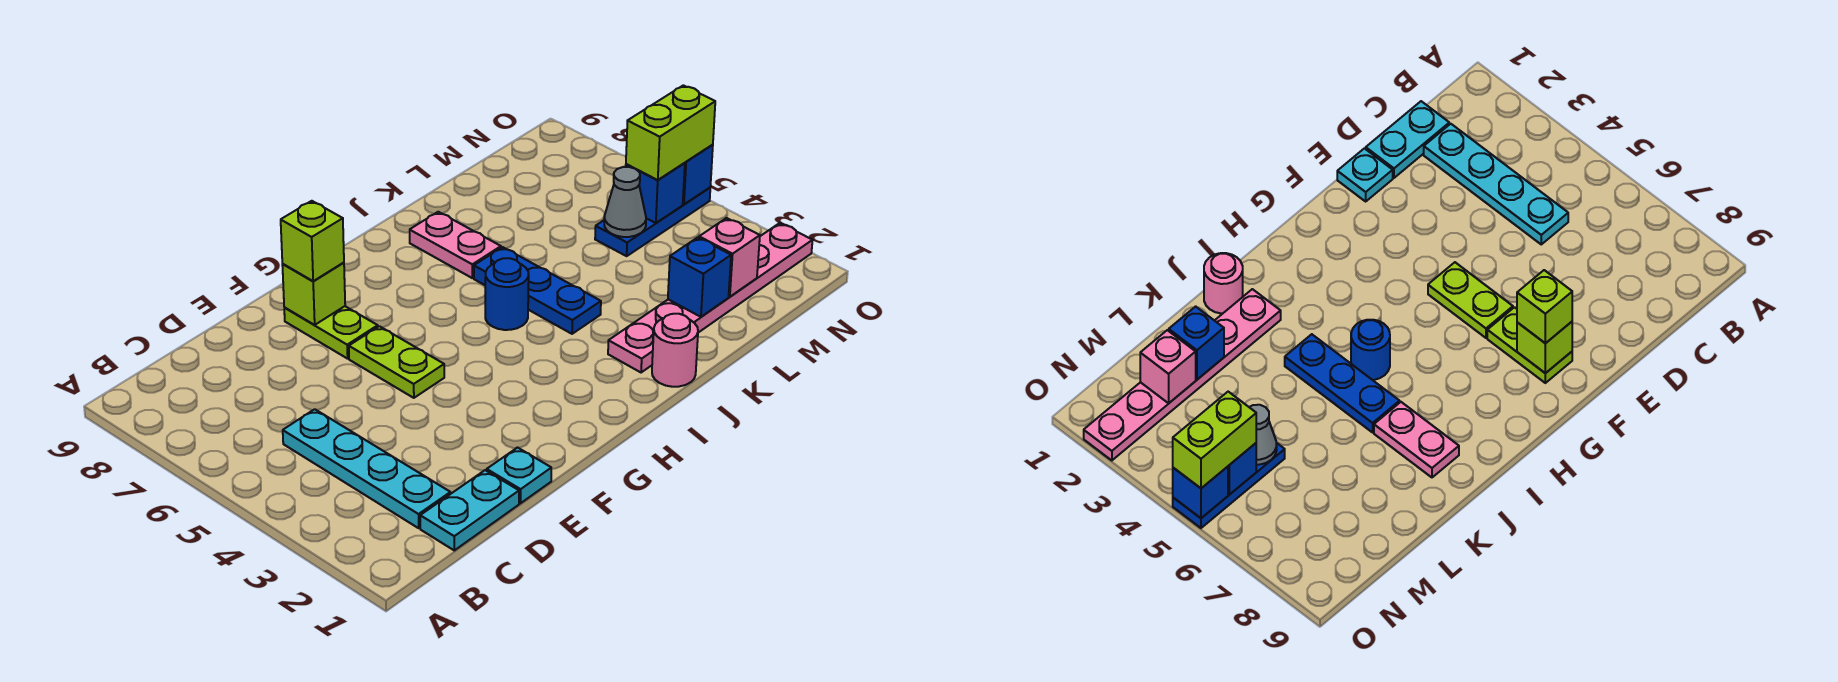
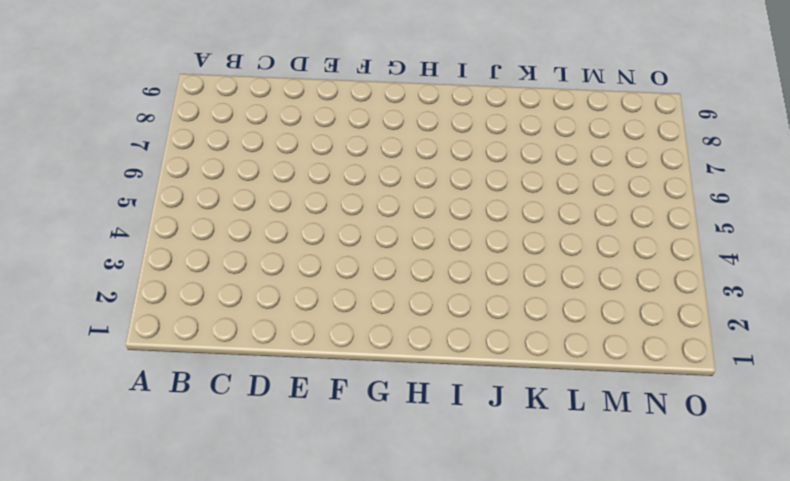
none -> cyan 1x2 plate [420,470,519,550]
none -> cyan 1x4 plate [283,409,450,528]
none -> cyan 1x1 plate [487,448,551,503]

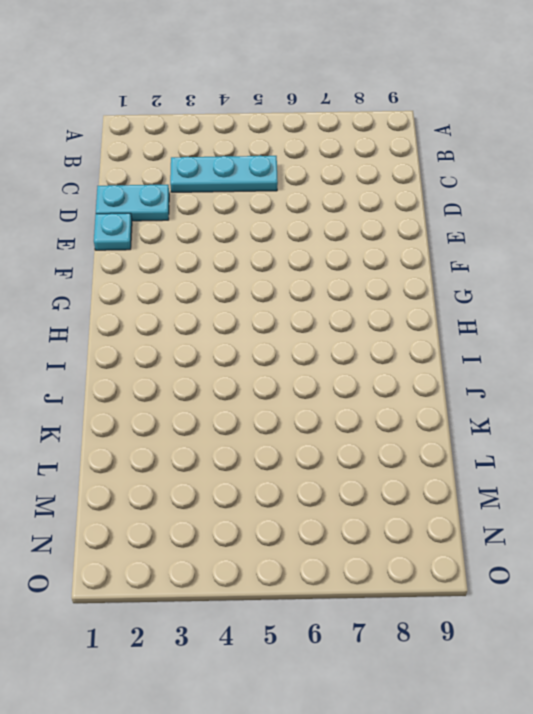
cyan 1x3 plate [170,156,278,192] -> cyan 1x4 plate [283,409,450,528]
cyan 1x2 plate [96,185,169,221] -> cyan 1x2 plate turned to [420,470,519,550]
none -> lime 1x2 plate [349,326,444,398]
none -> lime 1x2 plate [284,306,378,359]
none -> blue 1x1 round brick [485,258,529,330]

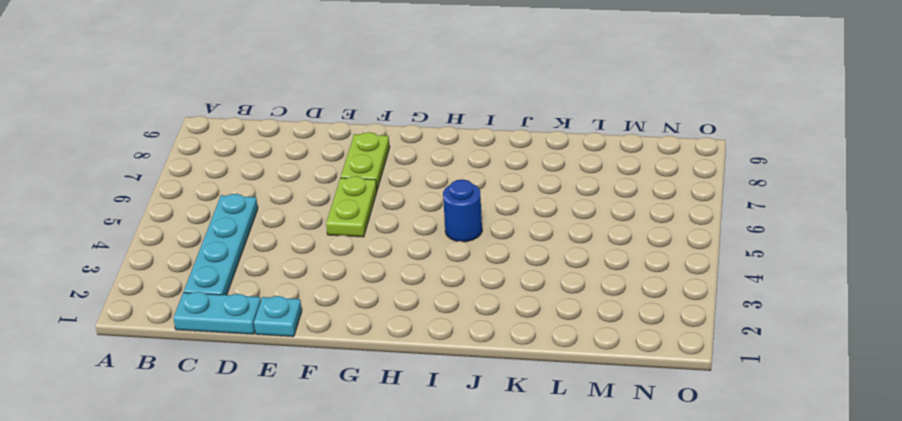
none -> pink 1x1 round brick [652,314,698,387]
none -> pink 1x6 plate [608,223,813,373]
none -> blue 1x3 plate [474,247,601,334]

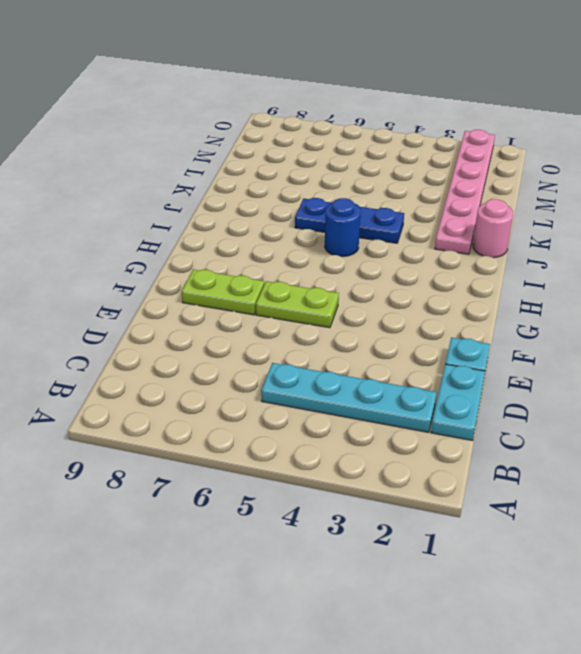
none -> pink 1x2 plate [410,212,501,278]
none -> blue 1x3 plate [595,188,710,256]
none -> lime 1x1 brick [282,263,345,325]

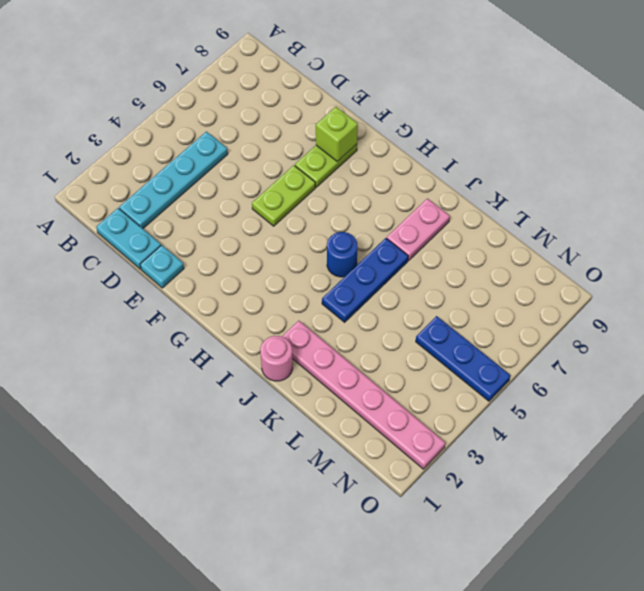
none -> blue 1x1 brick [668,237,731,317]
none -> pink 1x1 brick [699,218,760,297]
none -> grey 1x1 cone [604,167,646,237]

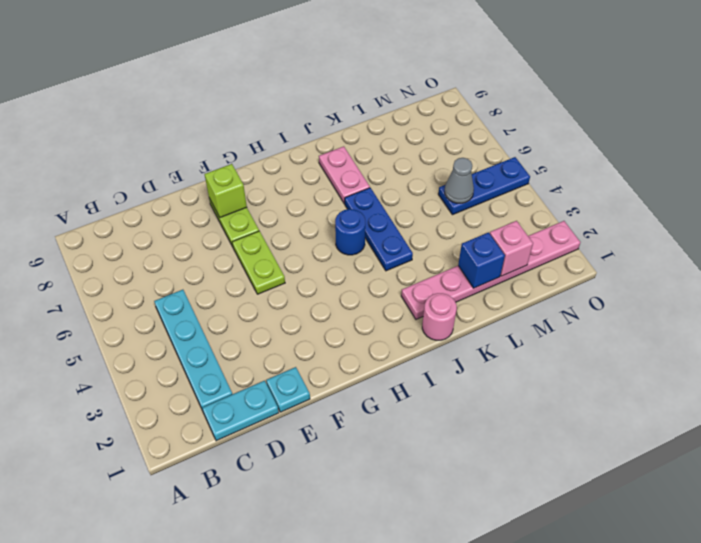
none -> blue 1x1 brick [626,163,685,223]
none -> blue 1x1 brick [683,145,713,204]
none -> lime 1x1 brick [281,201,344,281]

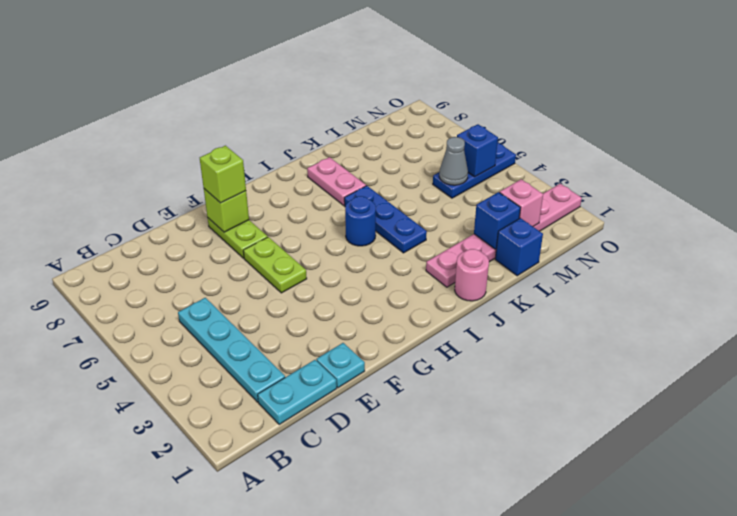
blue 1x1 brick [495,218,543,276] -> blue 1x1 brick moved to [683,145,713,204]
none -> lime 1x2 brick [626,85,715,180]

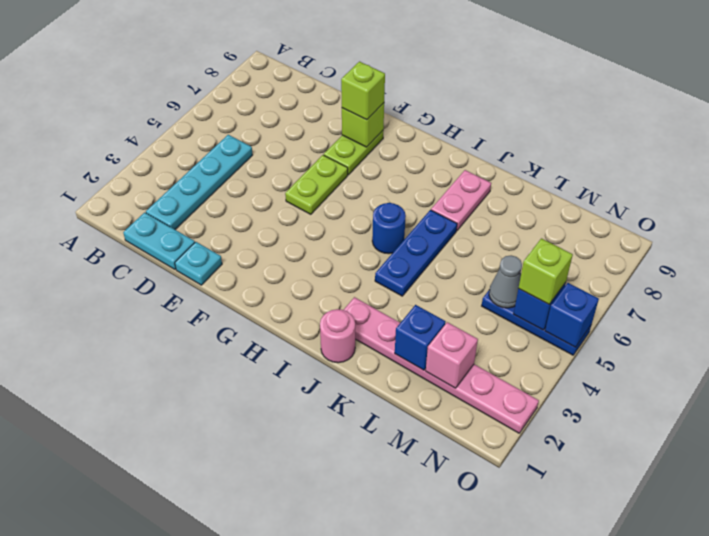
lime 1x1 brick [518,238,573,304] -> lime 1x2 brick [626,85,715,180]

